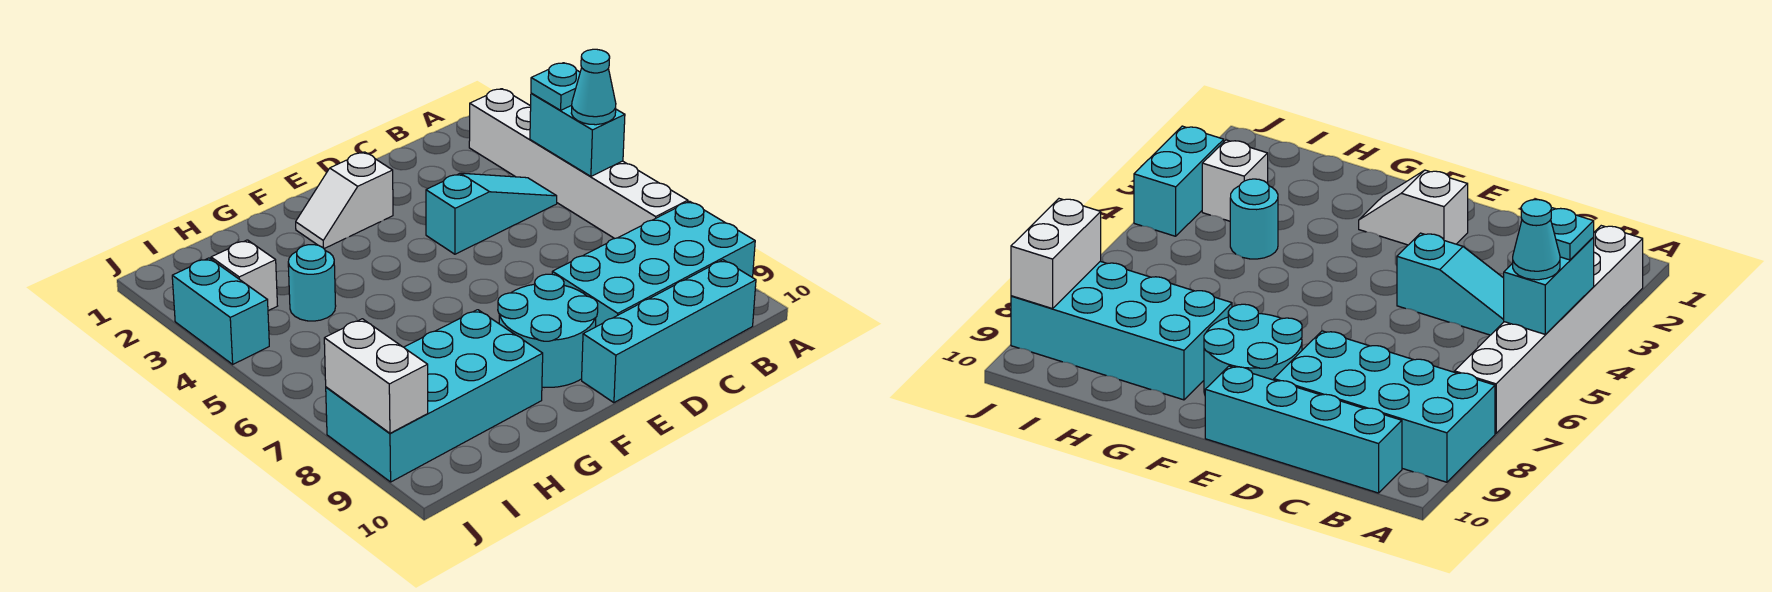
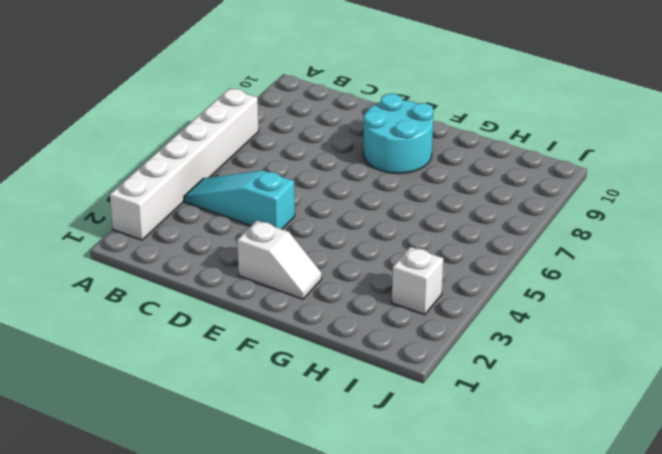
none -> cyan 2x4 brick [552,201,755,327]
none -> cyan 1x4 brick [582,260,756,403]
none -> cyan 2x4 brick [326,310,543,482]

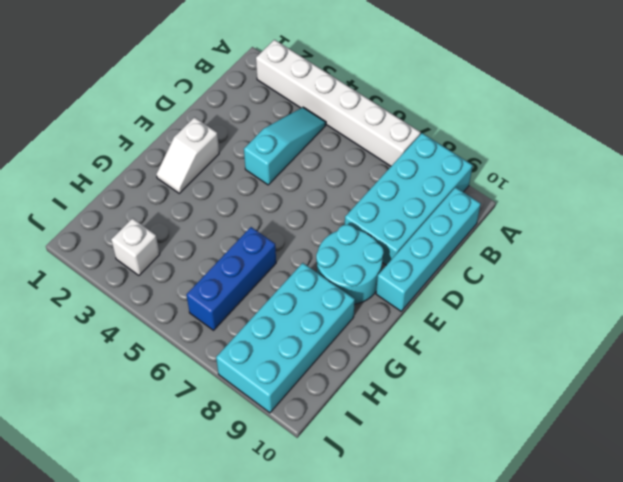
blue 1x3 brick [187,227,276,330] -> none
none -> cyan 1x1 round brick [288,245,336,321]
none -> cyan 1x2 brick [172,258,269,364]
none -> cyan 1x2 brick [530,93,625,176]

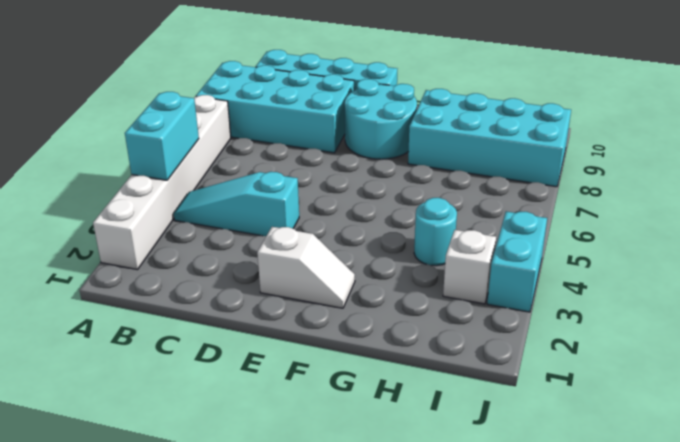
none -> white 1x2 brick [324,319,428,433]
none -> cyan 1x1 plate [531,63,580,110]
none -> cyan 1x1 cone [571,49,616,125]

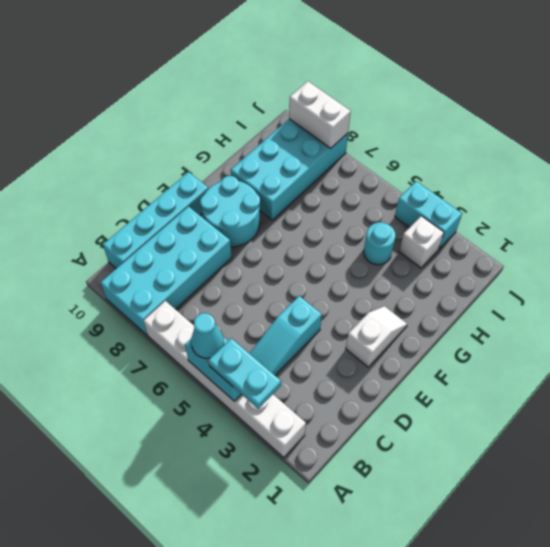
cyan 1x2 plate [208,338,281,409] -> cyan 1x1 plate [531,63,580,110]

